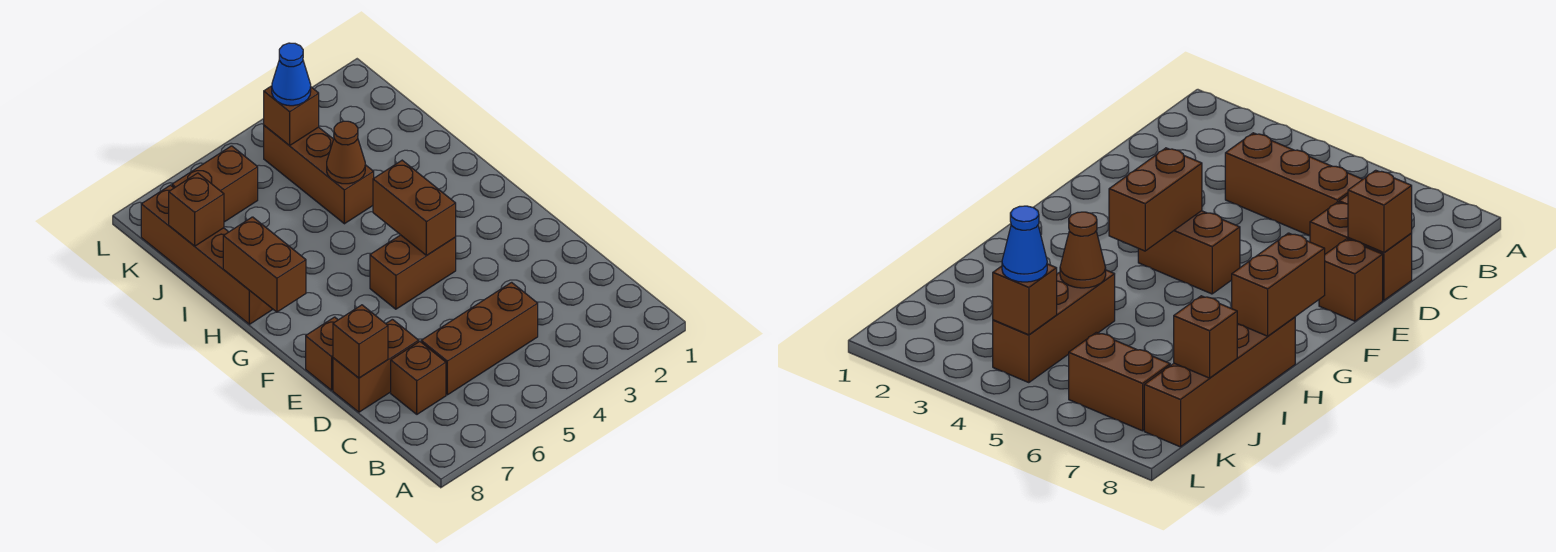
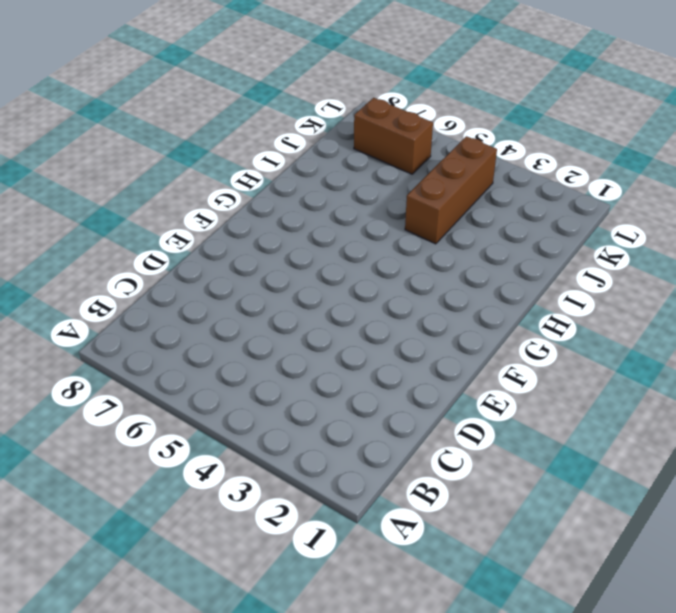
none -> brown 1x3 brick [421,282,538,395]
none -> brown 1x1 brick [391,341,446,414]
none -> brown 1x2 brick [333,319,419,412]

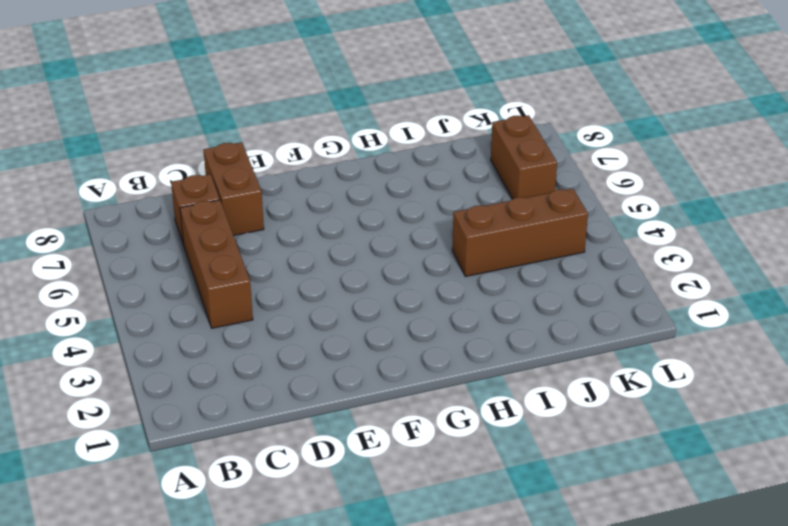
none -> brown 1x1 brick [306,317,338,390]
none -> brown 1x2 brick [370,235,456,309]
none -> brown 1x4 brick [141,185,273,324]

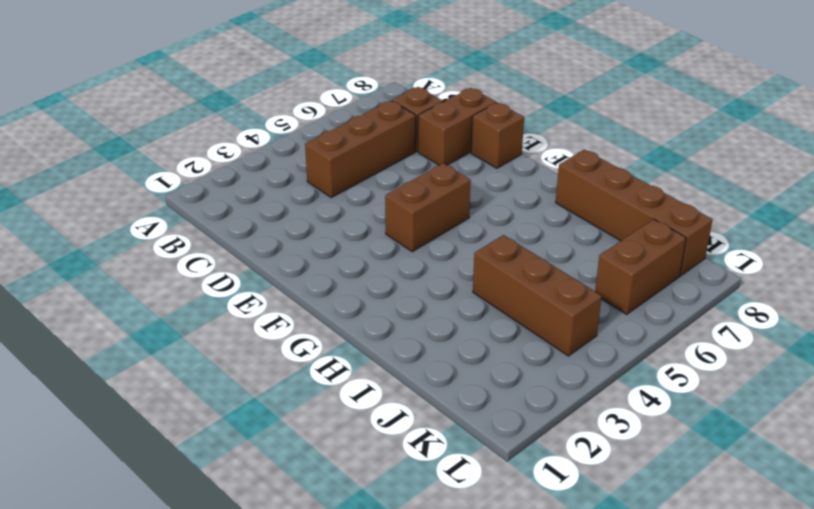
none -> brown 1x1 brick [333,305,388,378]
none -> brown 1x2 brick [373,160,456,255]
none -> brown 1x2 brick [223,217,306,312]

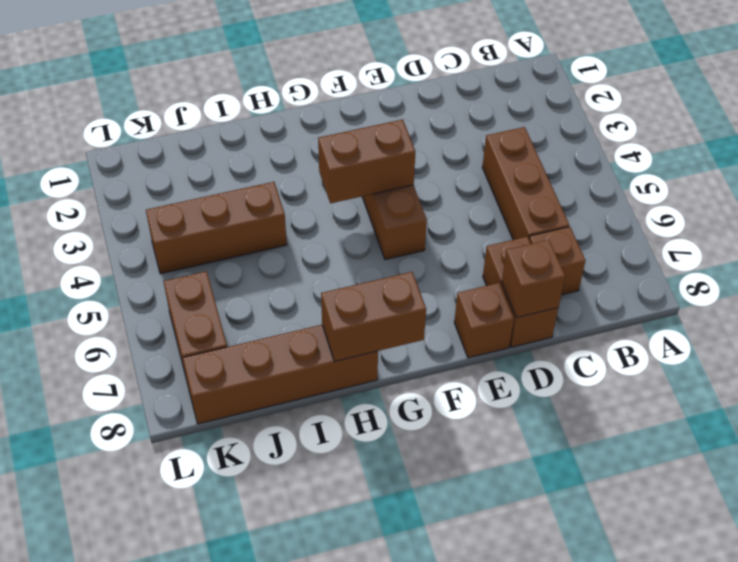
none -> brown 1x1 cone [327,121,365,184]
none -> brown 1x1 brick [169,173,224,246]
none -> brown 1x1 brick [264,86,319,146]

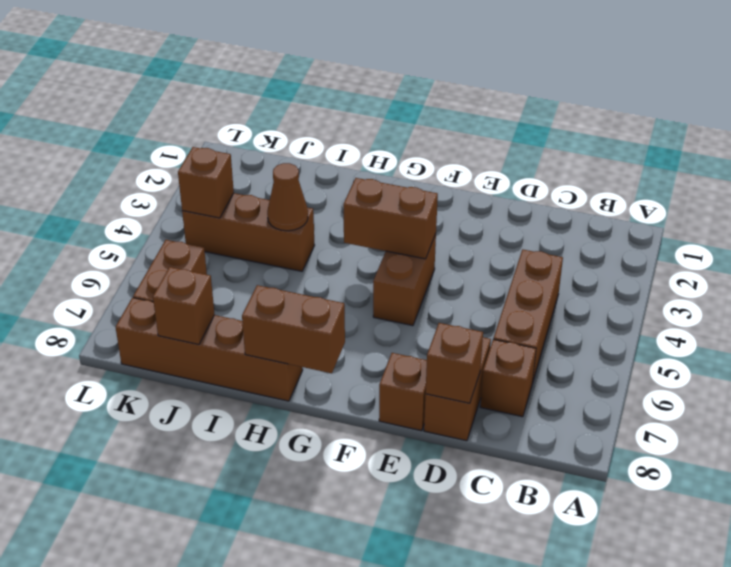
none -> blue 1x1 cone [272,43,311,106]

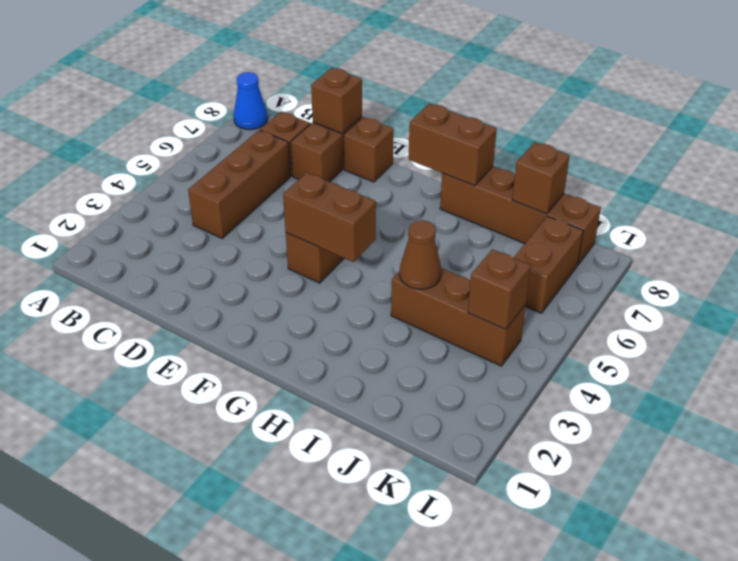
blue 1x1 cone [234,72,268,130] -> blue 1x1 cone moved to [272,43,311,106]

